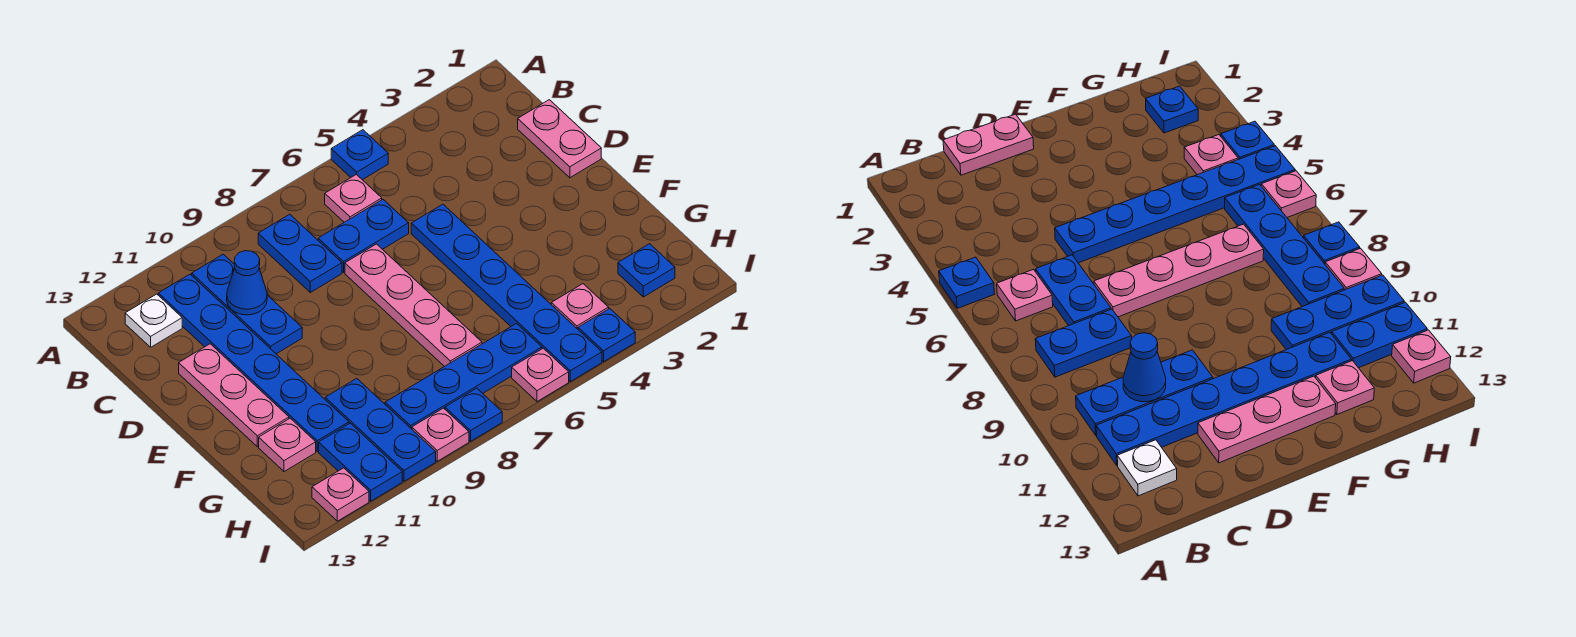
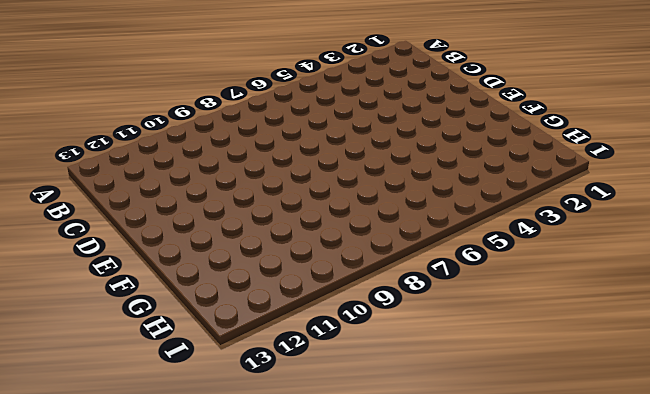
none -> blue 1x1 plate [331,130,388,180]
none -> pink 1x1 plate [325,174,382,222]
none -> blue 1x2 plate [258,214,342,292]

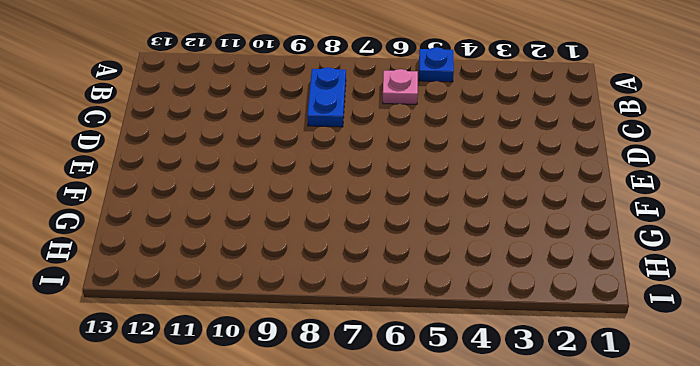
none -> blue 1x3 plate [192,254,302,354]
none -> blue 1x6 plate [158,274,349,452]
none -> white 1x1 plate [125,294,182,347]

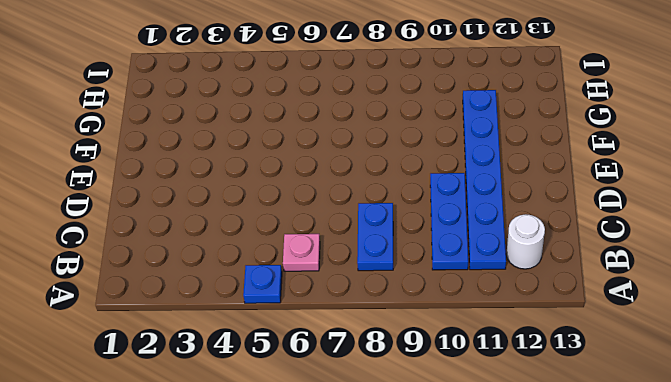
white 1x1 round brick [506,214,545,269] -> white 1x1 plate [125,294,182,347]
none -> pink 1x2 plate [518,100,601,178]
none -> blue 1x2 plate [318,200,409,272]
none -> blue 1x6 plate [411,204,602,382]

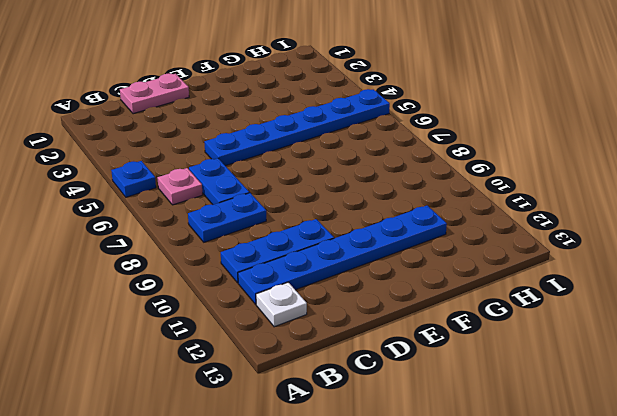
none -> pink 1x4 plate [345,244,482,367]
none -> pink 1x3 plate [179,344,289,447]
none -> blue 1x3 plate [325,378,436,481]

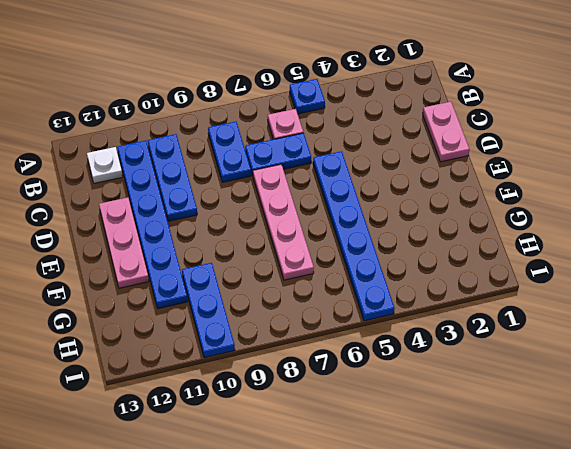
none -> pink 1x1 plate [259,418,316,472]
none -> blue 1x1 plate [618,244,675,297]
none -> pink 1x1 plate [551,284,609,329]

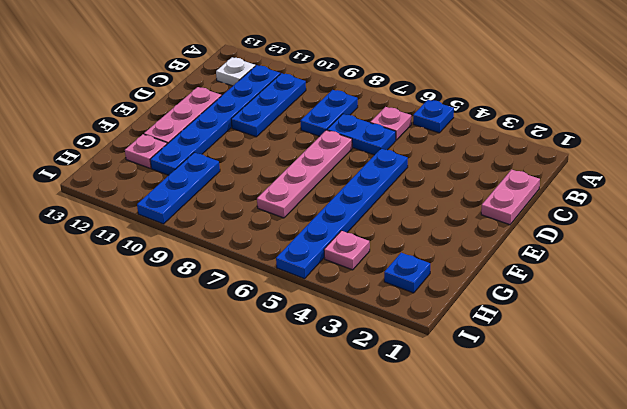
none -> blue 1x4 plate [385,324,542,429]
none -> blue 1x2 plate [319,423,402,501]
none -> blue 1x1 plate [578,308,635,362]

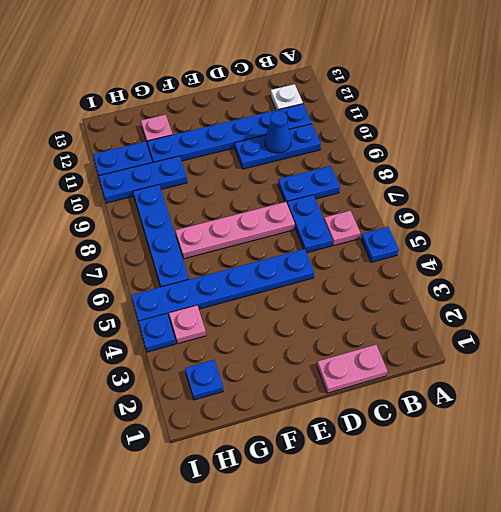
none -> pink 1x3 plate [179,344,289,447]
none -> pink 1x1 plate [512,348,569,402]
none -> blue 1x1 plate [445,388,502,441]

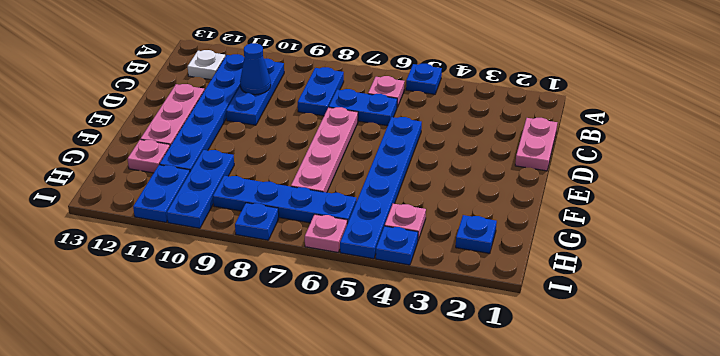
none -> pink 1x1 plate [412,408,469,461]
none -> pink 1x1 plate [312,468,369,521]

